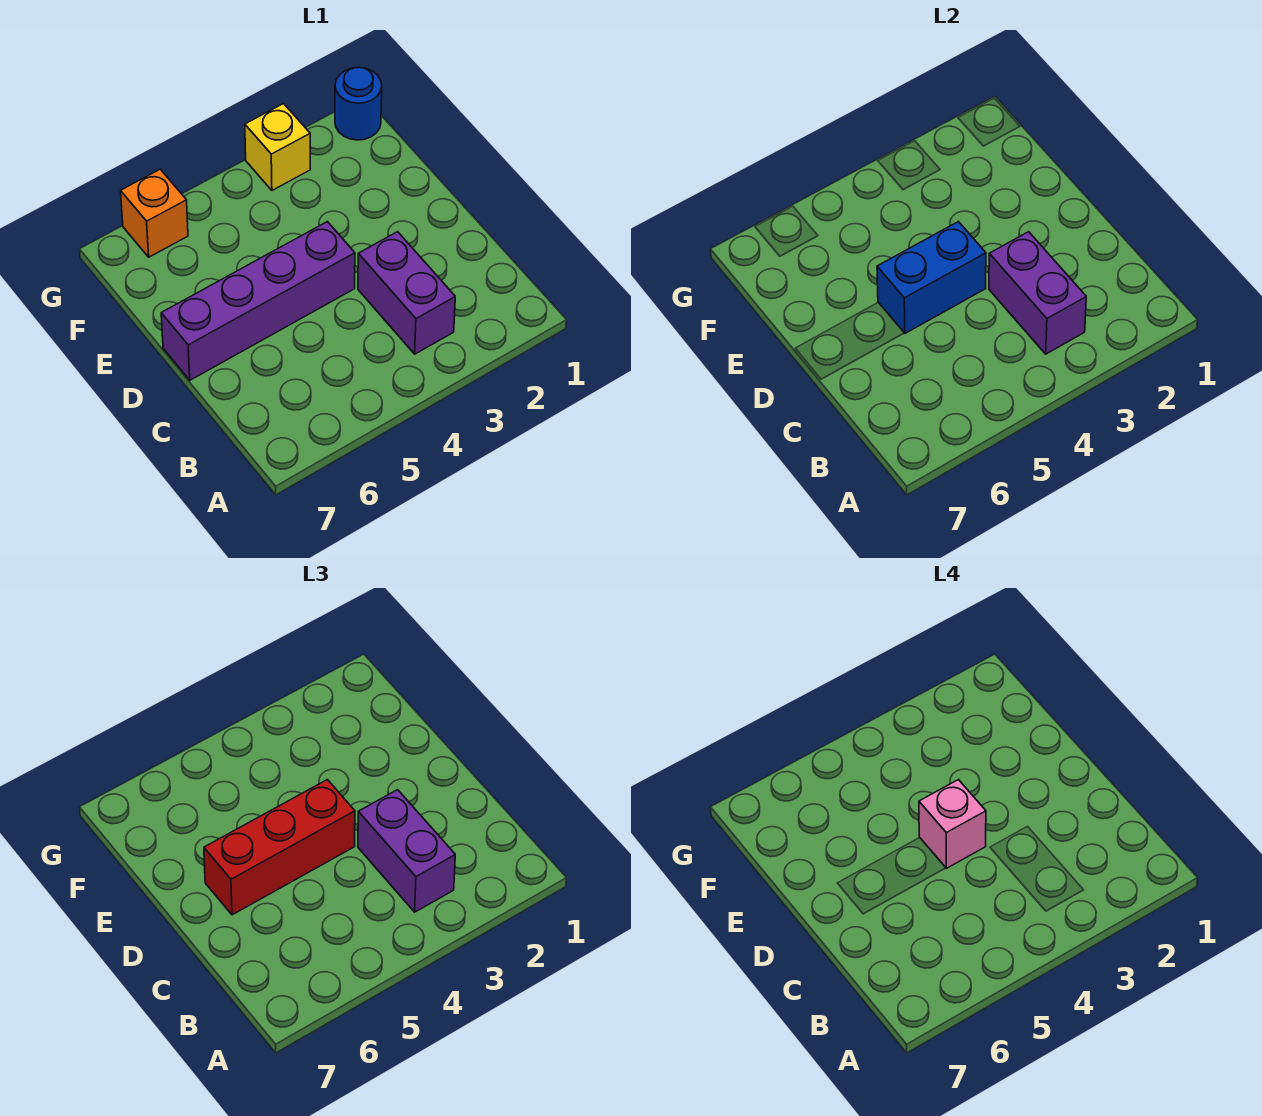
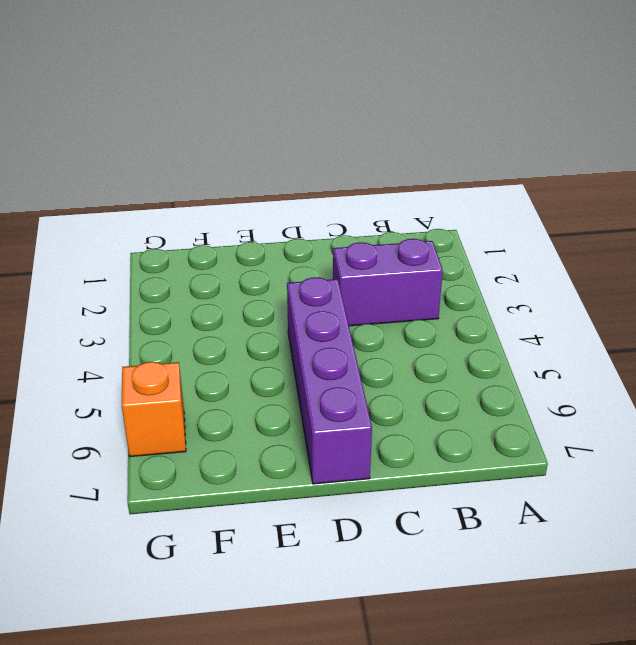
none -> blue 1x1 round brick [335,67,382,140]
none -> yellow 1x1 brick [245,104,310,190]

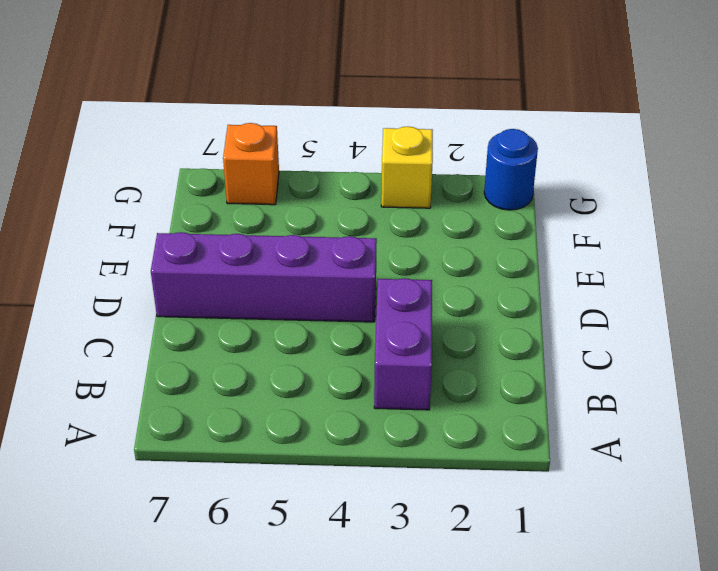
none -> purple 1x2 brick [989,232,1086,354]
none -> blue 1x2 brick [877,222,986,333]

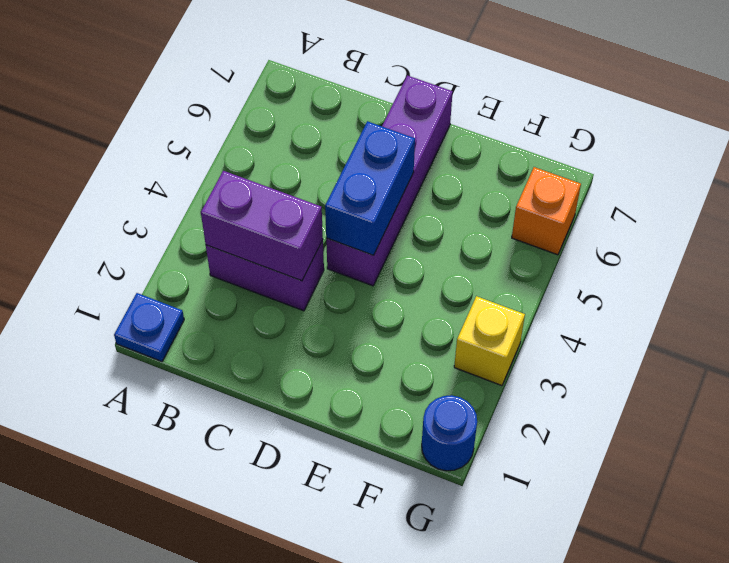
blue 1x1 plate [114,293,184,361] -> none
none -> purple 1x2 brick [358,790,455,912]
none -> red 1x3 brick [204,780,355,915]

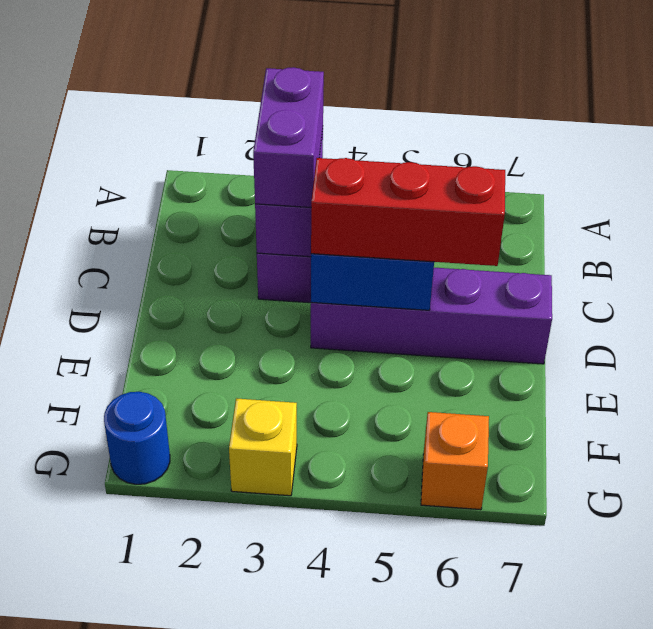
none -> pink 1x1 brick [919,780,986,868]

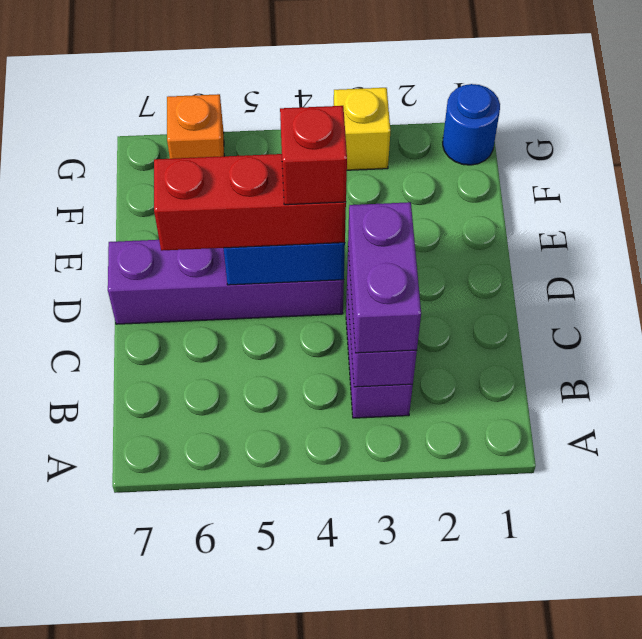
red 1x1 brick [280,106,347,205] -> pink 1x1 brick [919,780,986,868]

